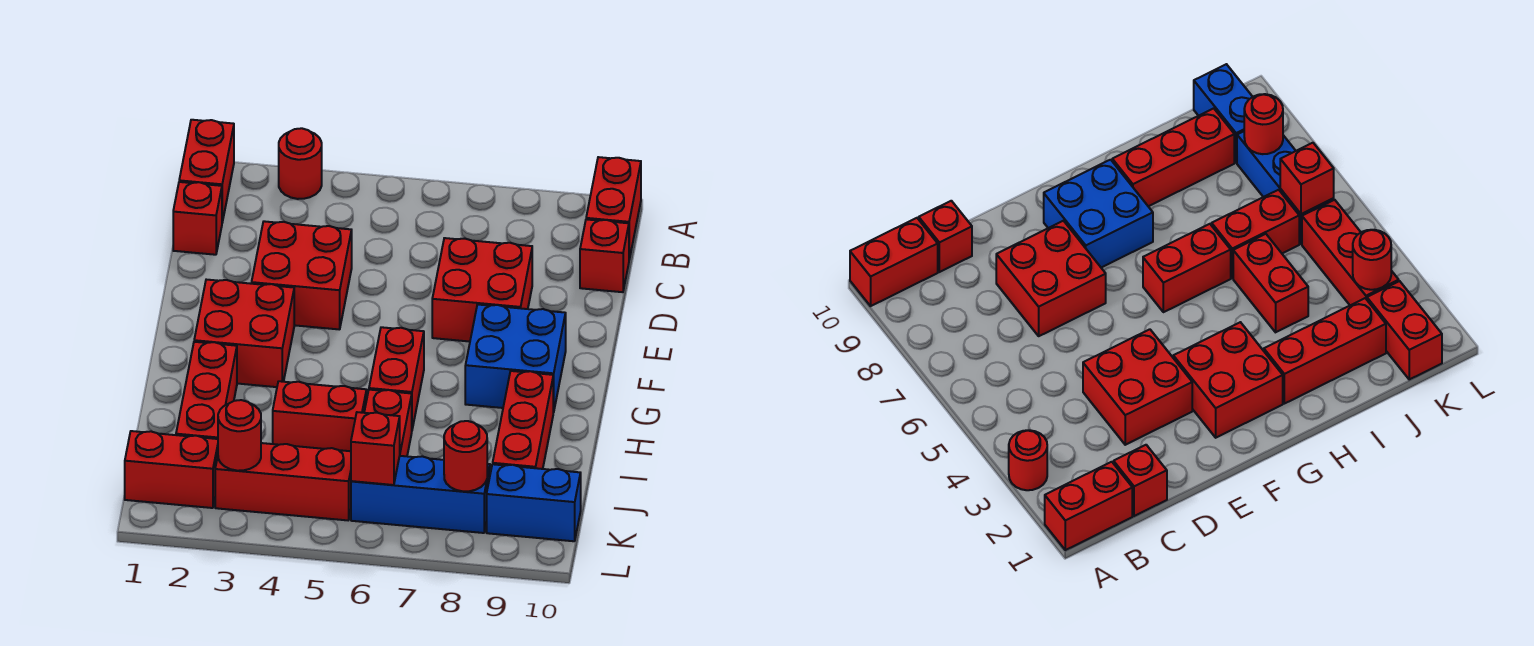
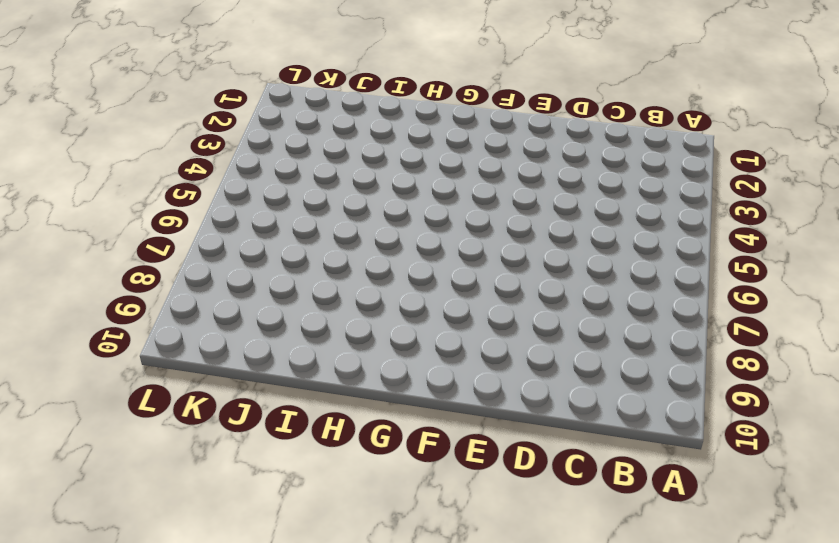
none -> red 1x2 brick [179,120,234,222]
none -> red 1x1 round brick [279,128,322,199]
none -> red 1x2 brick [586,157,641,259]

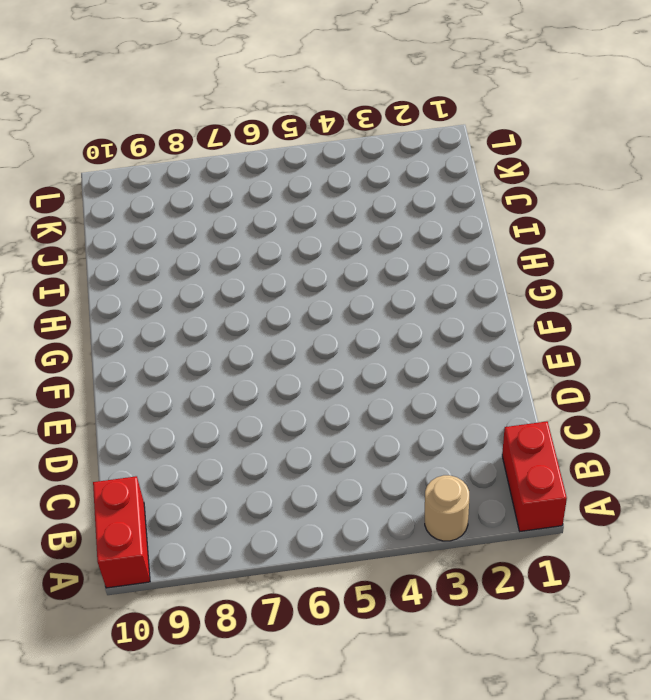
tan 1x1 round brick [425,475,469,541] -> red 1x1 round brick [279,128,322,199]
none -> red 1x1 brick [173,182,222,255]
none -> red 1x1 brick [580,219,629,292]
none -> red 2x2 brick [252,221,352,330]

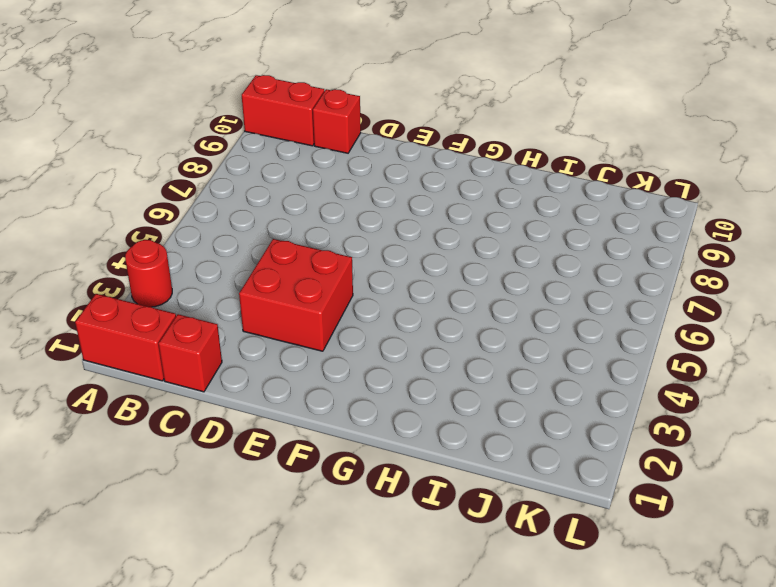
none -> red 2x2 brick [432,238,532,342]
none -> red 2x2 brick [194,280,294,387]
none -> blue 2x2 brick [465,305,566,412]

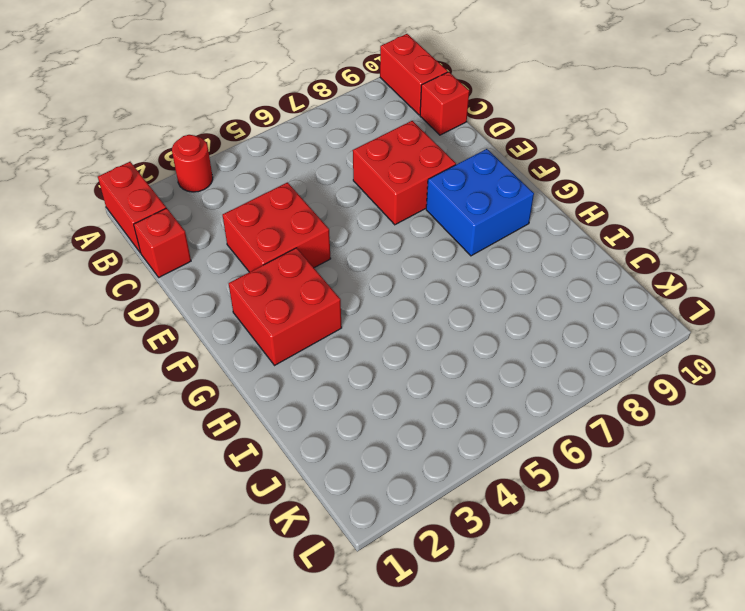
none -> red 1x2 brick [369,327,424,429]
none -> red 1x3 brick [176,342,237,439]
none -> red 1x3 brick [493,371,553,469]

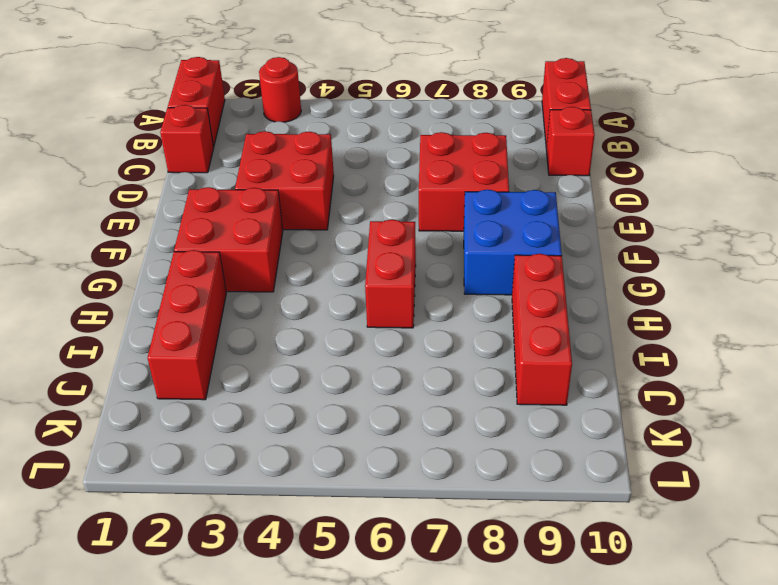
none -> red 1x2 brick [273,381,367,451]
none -> red 1x2 brick [364,390,412,456]
none -> red 1x2 brick [125,431,218,508]

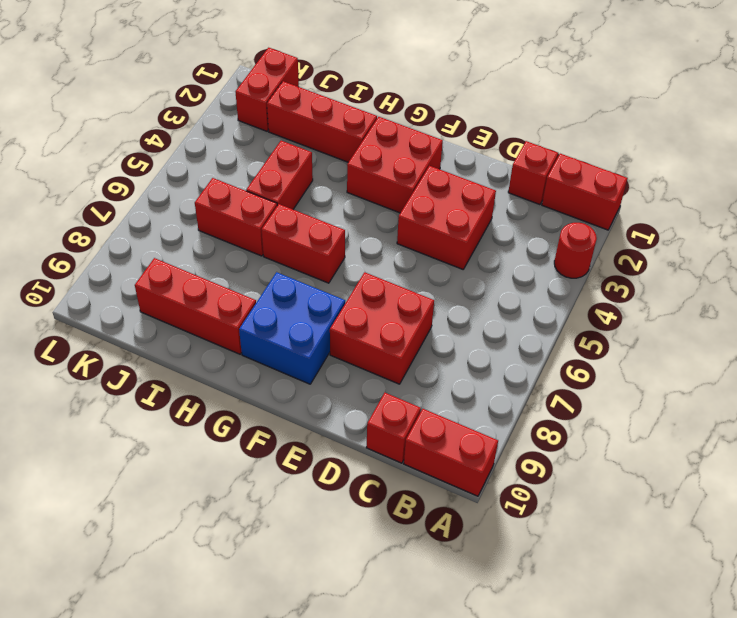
none -> red 1x3 brick [215,443,351,520]
none -> blue 1x3 brick [351,456,490,533]
none -> blue 1x2 brick [487,464,581,541]

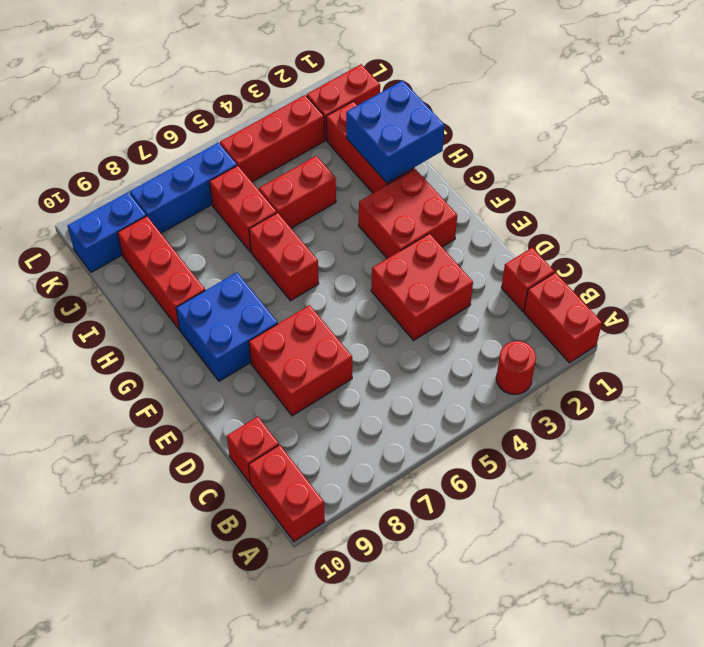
blue 2x2 brick [346,80,445,183] -> none
none -> red 1x1 round brick [218,400,261,471]
none -> red 1x1 brick [351,412,400,485]
none -> red 1x1 round brick [444,421,487,491]

